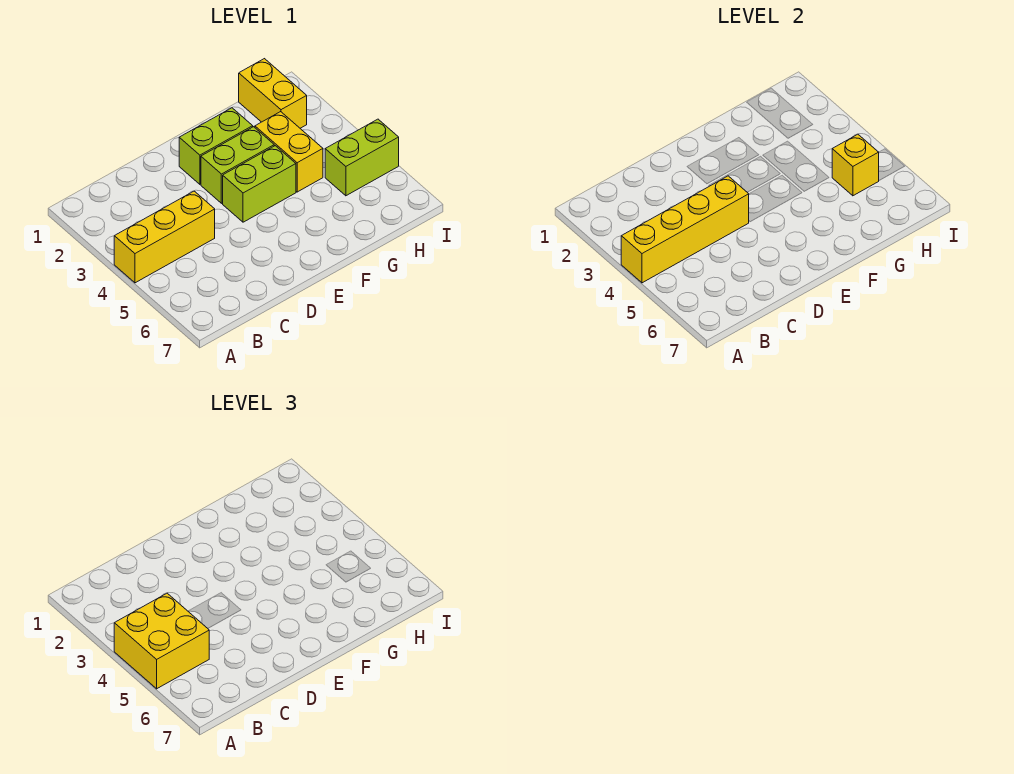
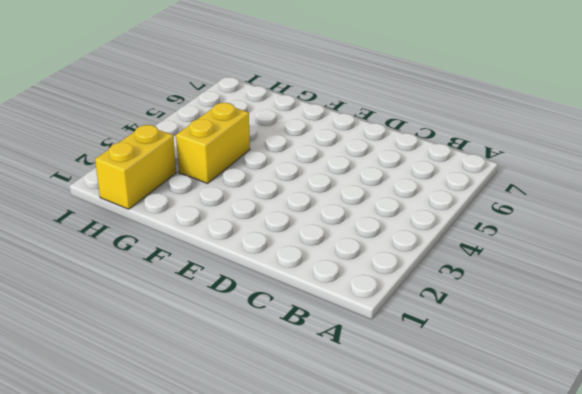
none -> yellow 1x3 brick [114,191,215,283]
none -> lime 1x2 brick [179,108,253,184]

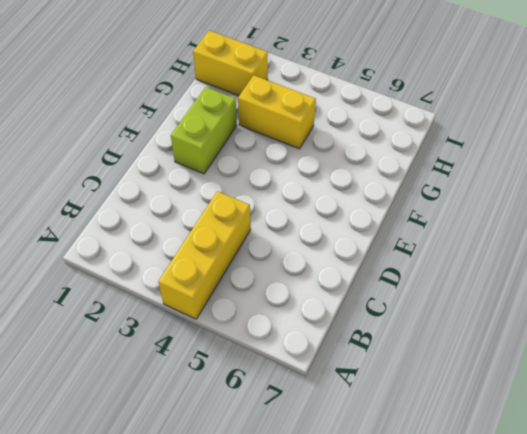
none -> lime 1x2 brick [201,127,274,203]
none -> lime 1x2 brick [223,146,296,222]

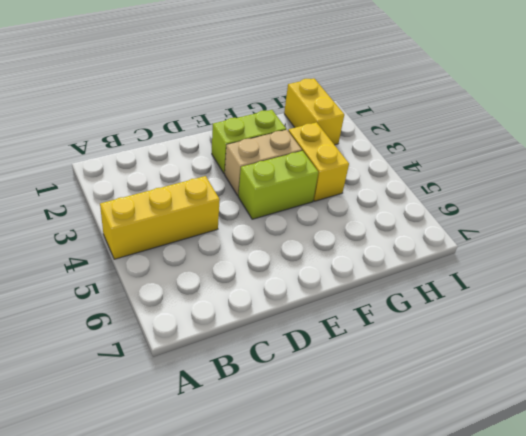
tan 1x2 brick [225,130,302,196] -> lime 1x2 brick [201,127,274,203]
none -> lime 1x2 brick [325,119,399,196]
none -> yellow 1x4 brick [621,176,749,283]

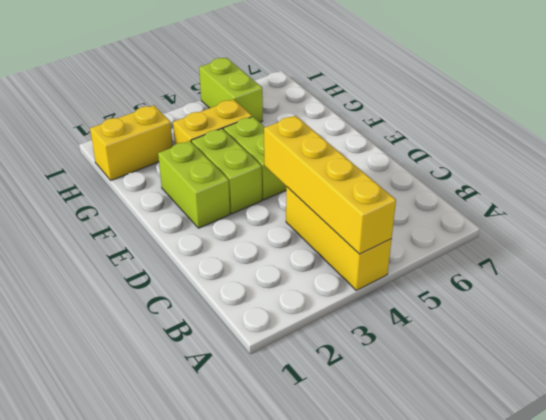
none -> yellow 1x1 brick [832,134,879,196]
none -> yellow 2x2 brick [114,593,209,689]

